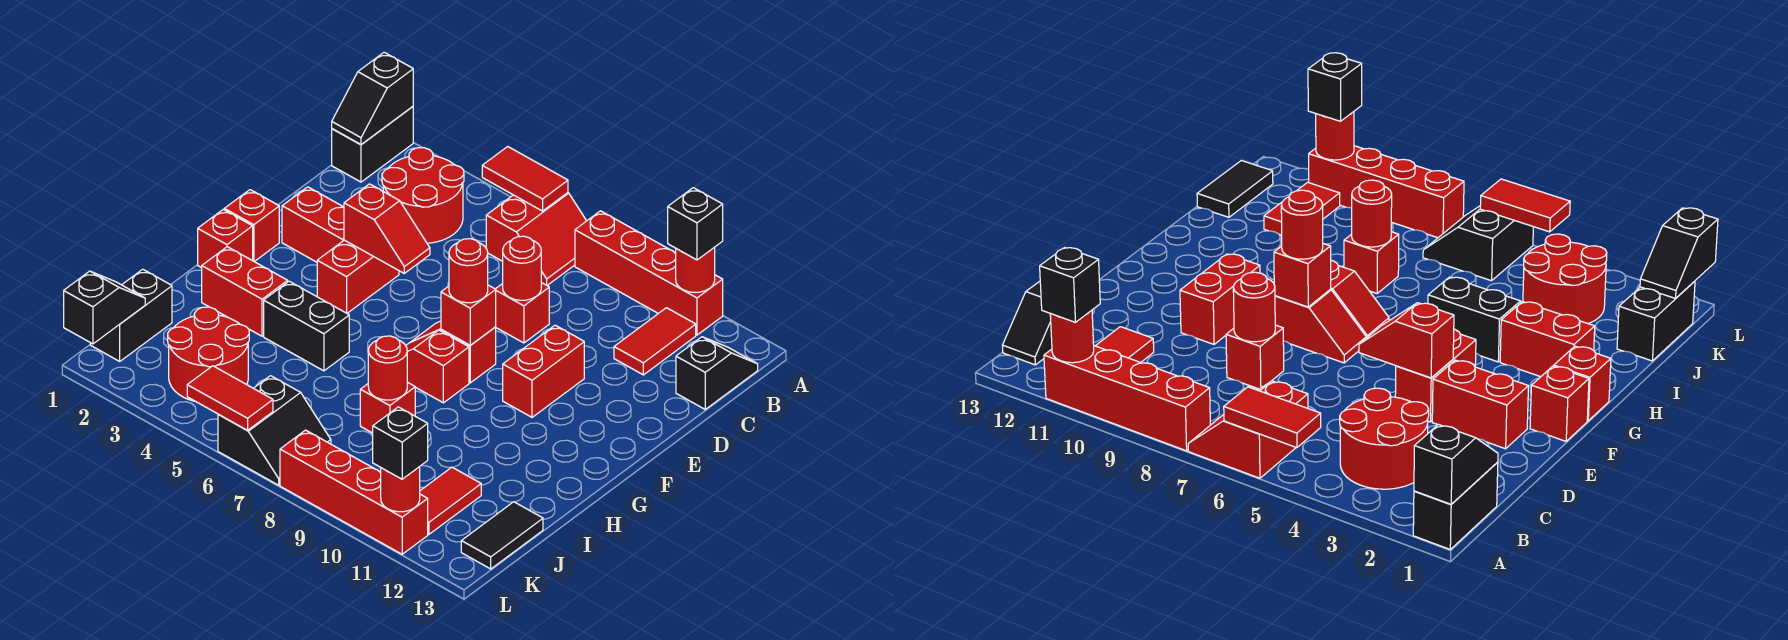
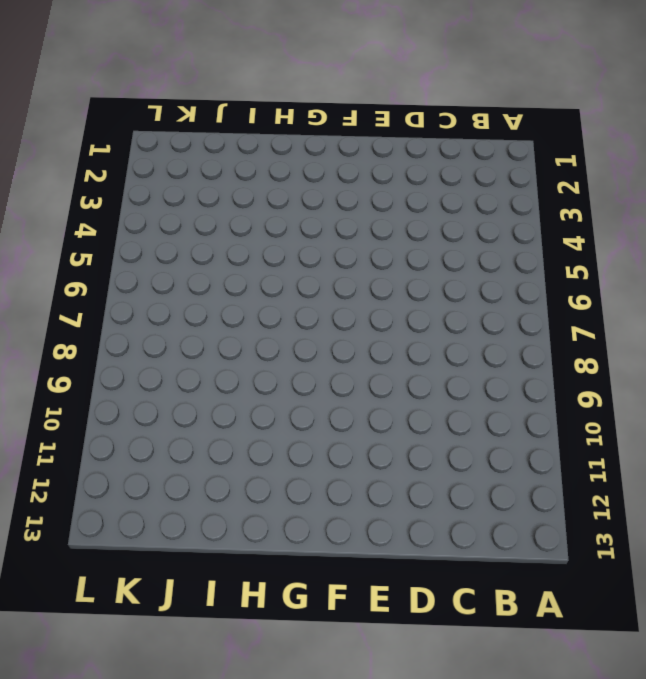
none -> black 1x2 brick [332,107,413,182]
none -> red 2x2 slope [486,193,586,285]
none -> red 1x4 brick [575,211,723,335]
none -> red 2x2 round brick [382,148,464,243]

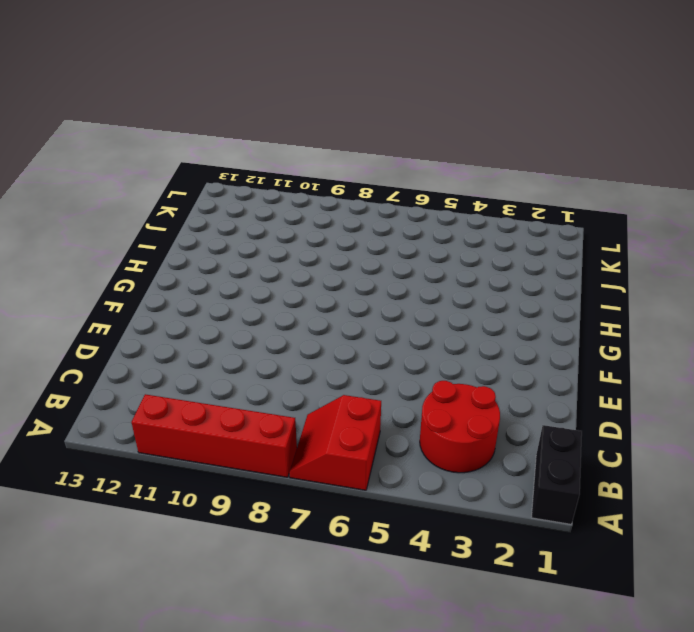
none -> red 1x2 tile [614,308,696,375]
none -> black 1x2 slope [676,337,758,409]
none -> red 1x1 brick [496,283,549,343]
none -> red 1x2 brick [282,187,344,262]

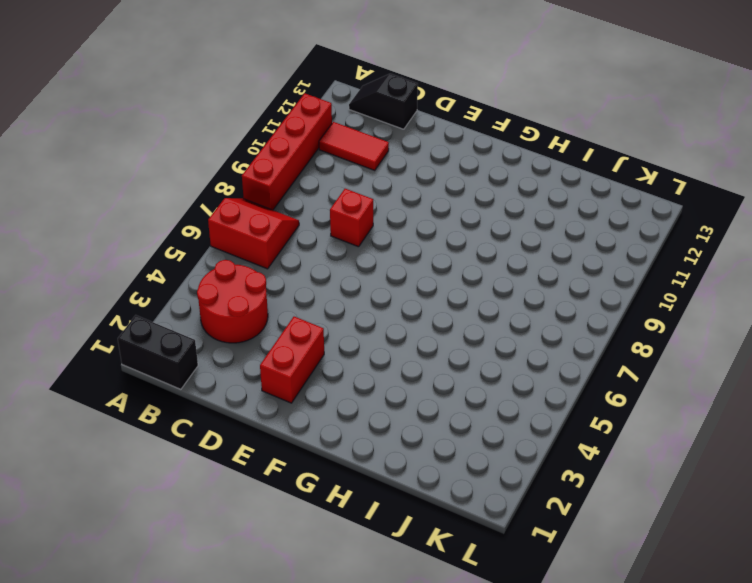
none -> red 1x2 brick [317,240,399,313]
none -> red 1x2 brick [503,325,584,417]
none -> red 1x1 brick [224,190,279,262]
none -> red 1x2 slope [411,321,496,383]

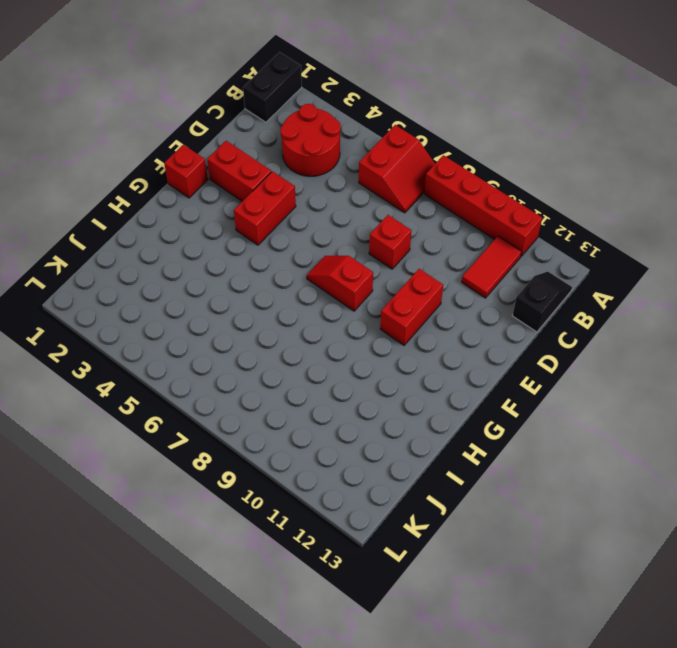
none -> red 1x1 brick [198,210,253,268]
none -> red 1x2 slope [406,330,469,403]
none -> red 1x2 brick [202,247,288,336]
none -> black 1x2 brick [264,281,349,371]

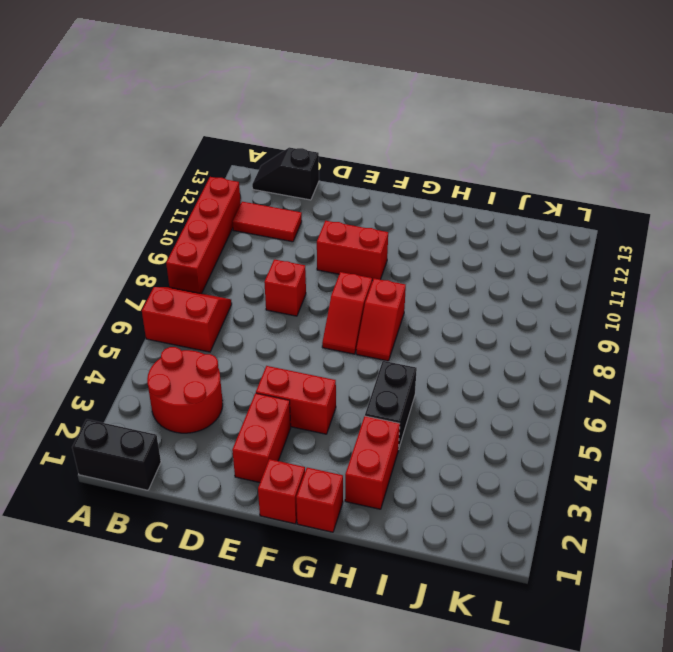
none -> red 1x1 brick [360,382,415,433]
none -> black 1x2 brick [90,269,172,361]
none -> red 2x2 round brick [168,307,249,401]
none -> red 1x2 tile [420,467,481,534]

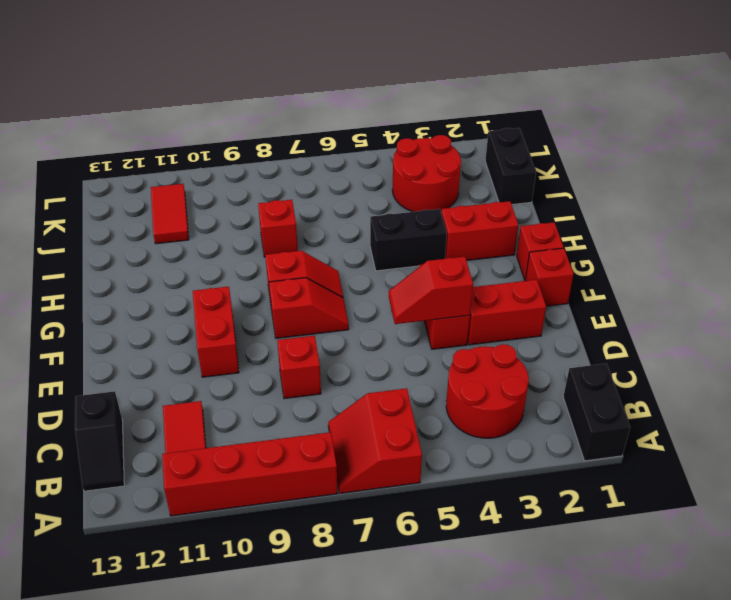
none -> black 1x2 tile [461,502,543,569]
none -> black 2x2 slope [218,376,331,485]
none -> red 1x4 brick [280,430,428,554]
none -> black 1x2 slope [332,52,413,145]

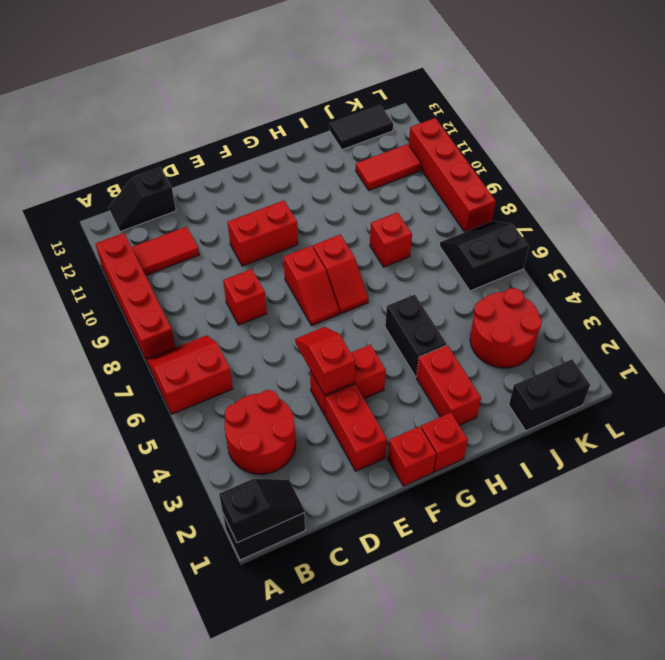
none -> red 1x2 tile [482,147,568,211]
none -> red 1x1 round brick [676,247,715,292]
none -> red 1x1 round brick [503,236,541,300]
none -> red 1x1 brick [441,285,496,345]

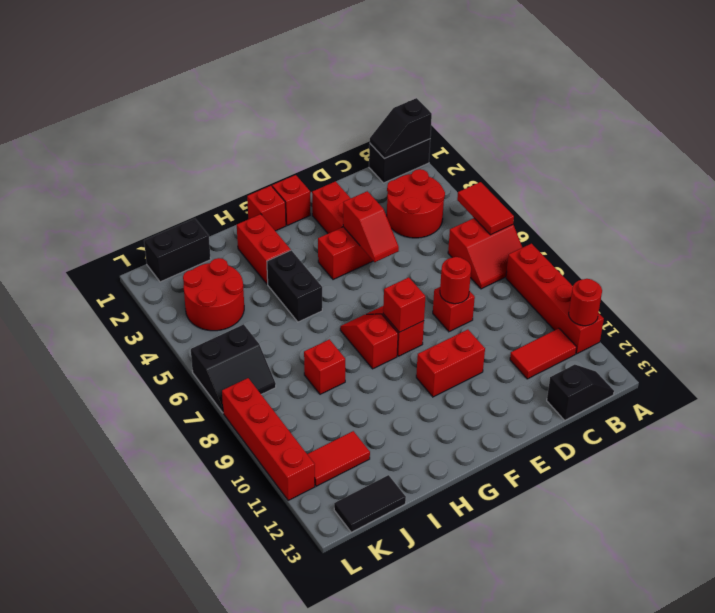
none -> red 1x1 round brick [368,336,407,400]
none -> black 1x2 slope [64,271,145,344]
none -> red 1x2 tile [187,366,273,430]
none -> red 1x1 round brick [381,467,420,512]

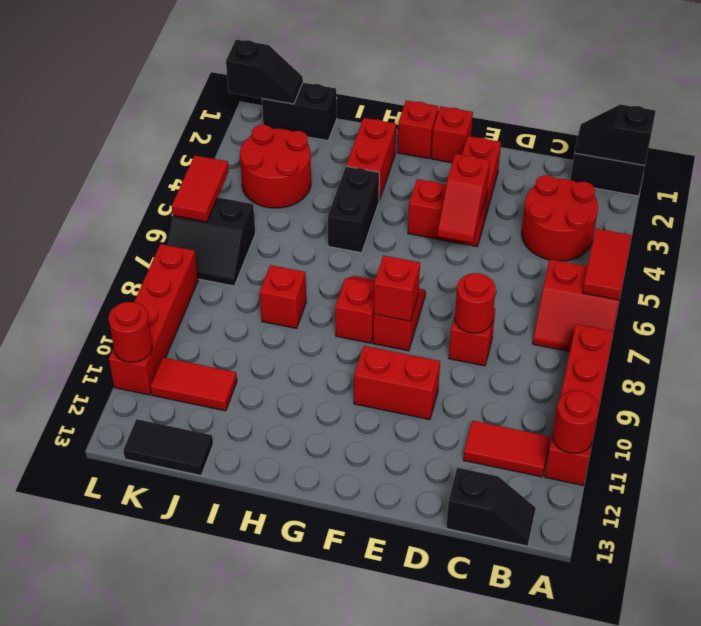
none -> red 1x1 round brick [368,336,407,400]
none -> black 1x1 brick [668,188,723,260]
none -> red 1x1 round brick [449,239,488,303]
none -> black 1x1 brick [373,407,428,479]

